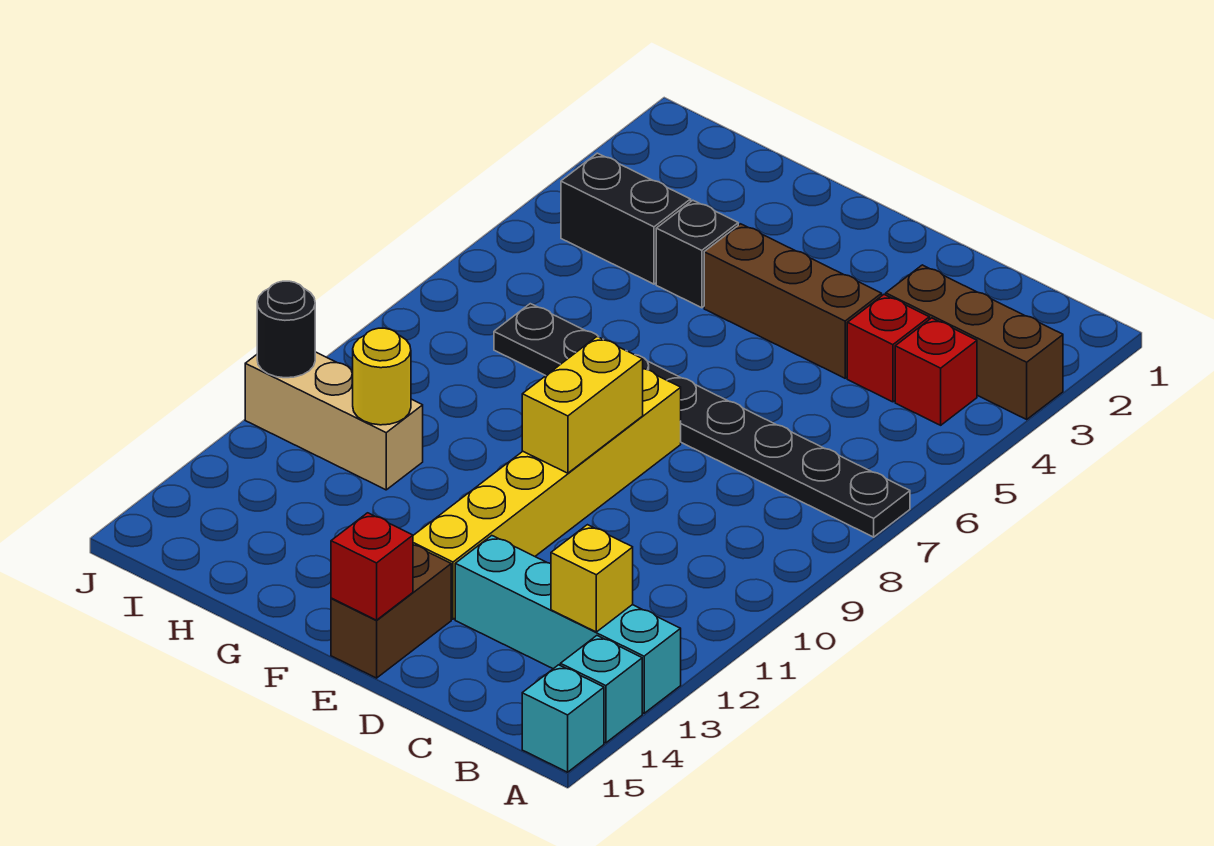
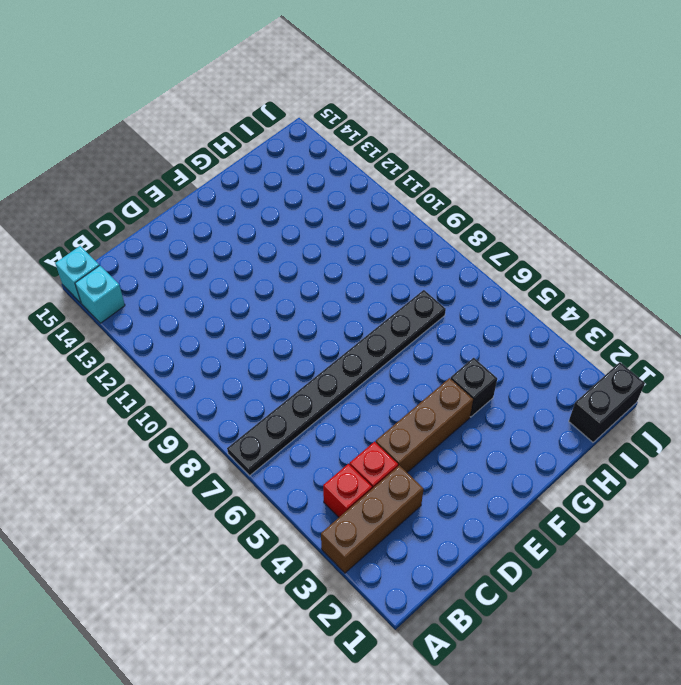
black 1x2 brick [569,362,645,442] -> black 1x2 brick moved to [561,153,691,284]
none -> cyan 1x4 brick [455,536,681,713]
none -> yellow 1x6 brick [413,369,681,619]
none -> brown 1x2 brick [331,545,451,678]

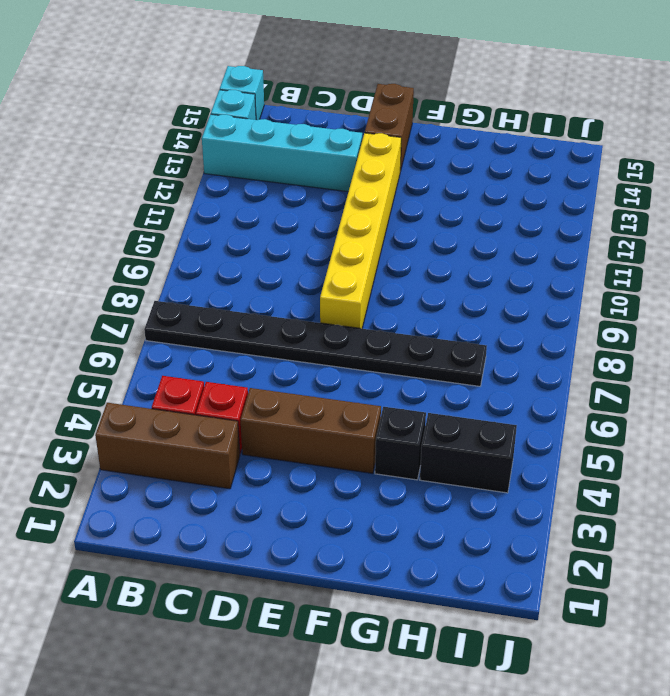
none -> tan 1x3 brick [245,352,423,490]
none -> yellow 1x1 brick [551,525,633,632]
none -> yellow 1x2 brick [522,337,643,473]

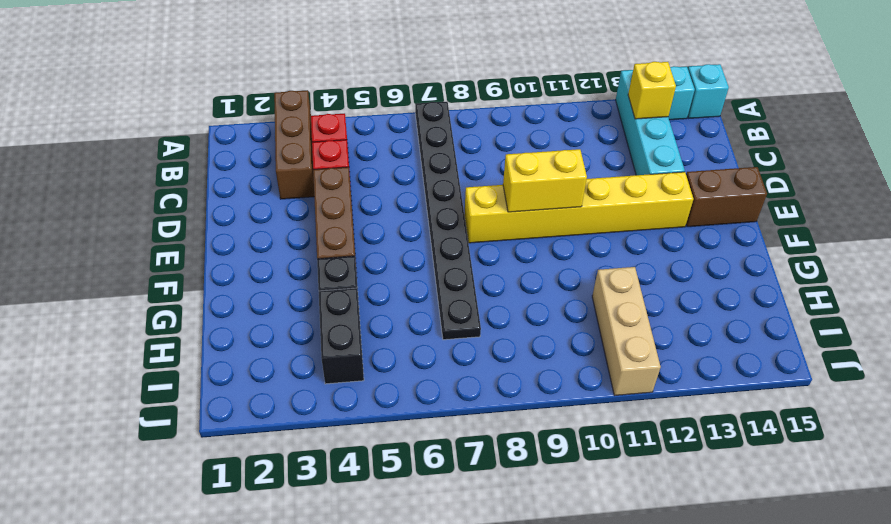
none -> red 1x1 brick [331,513,413,620]
none -> yellow 1x1 round brick [353,328,411,425]
none -> black 1x1 round brick [257,281,315,378]

